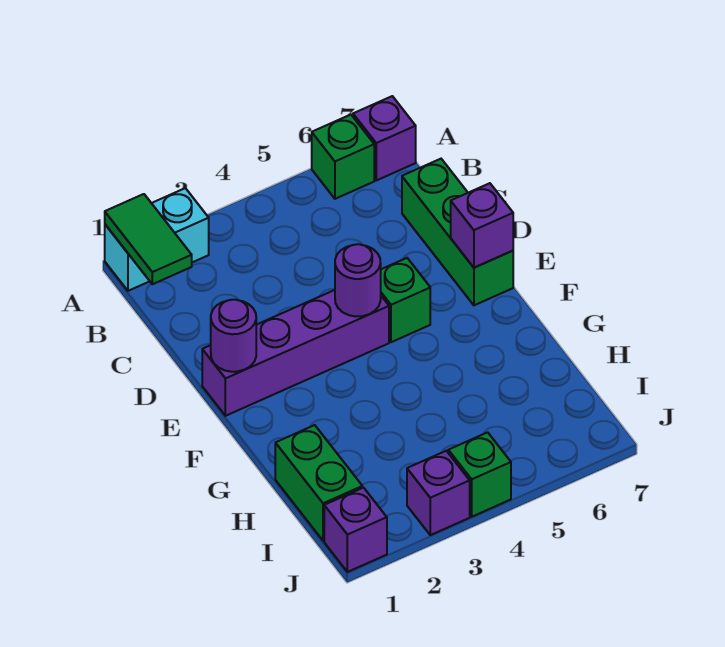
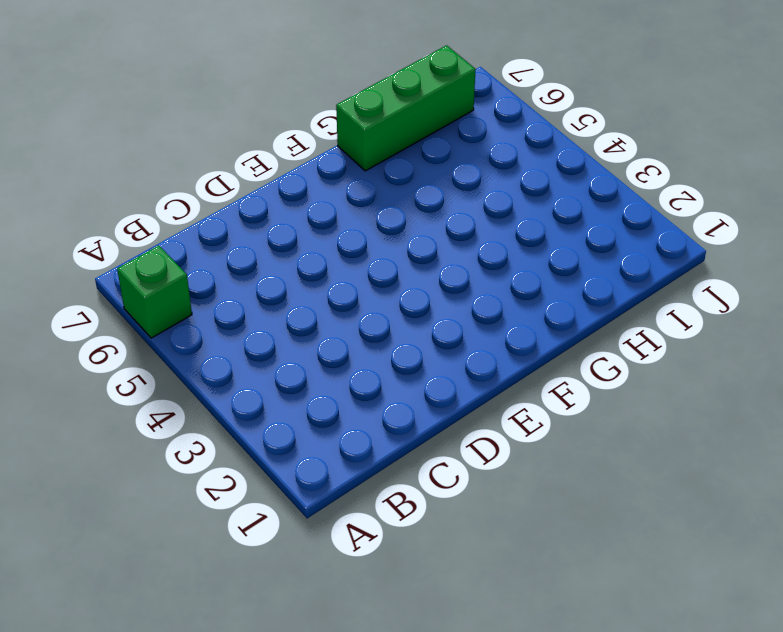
green 1x3 brick [336,45,476,171] -> green 1x3 brick moved to [402,159,513,305]
none -> cyan 1x2 brick [105,188,209,291]
none -> purple 1x1 brick [353,96,416,180]
none -> purple 1x4 brick [202,290,389,416]

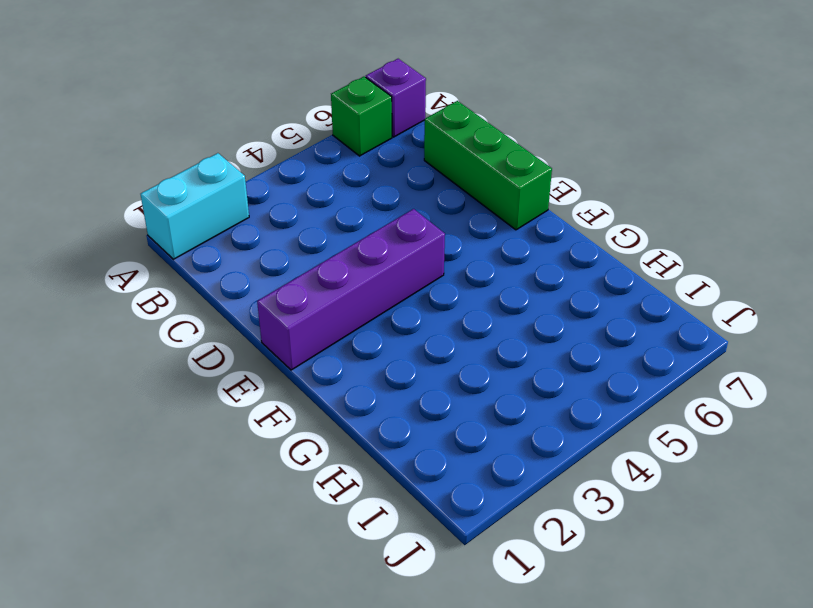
none -> green 1x1 brick [381,258,430,342]
none -> green 1x2 brick [275,425,362,541]
none -> purple 1x1 brick [324,488,387,572]

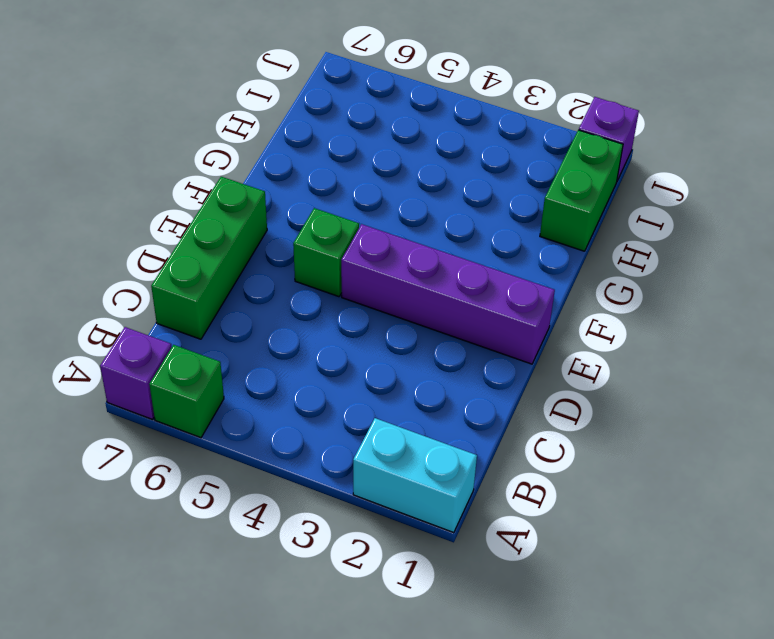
none -> purple 1x1 brick [407,451,470,535]
none -> green 1x1 brick [448,432,511,517]
none -> green 1x2 tile [105,194,192,284]

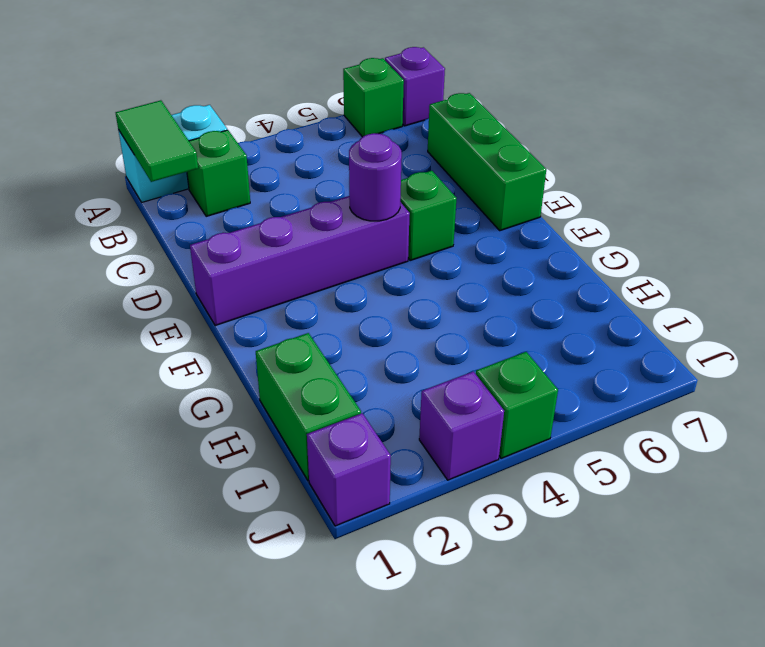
green 1x1 brick [187,130,250,216] -> none
none -> purple 1x1 round brick [211,300,256,372]
none -> purple 1x1 brick [451,183,513,267]

